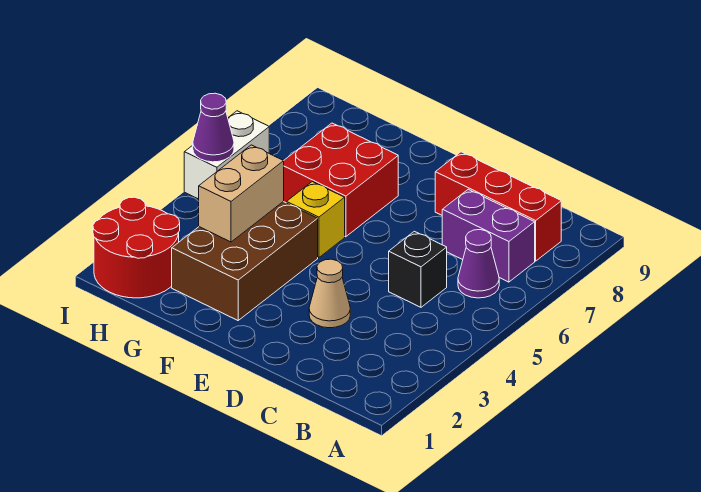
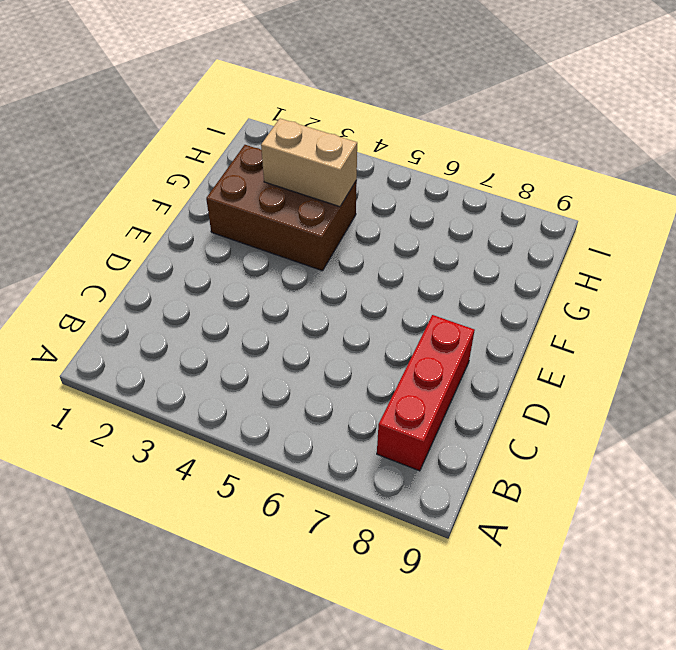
none -> purple 1x1 cone [458,230,499,298]
none -> purple 1x2 brick [442,189,535,282]
none -> black 1x1 brick [389,231,447,307]

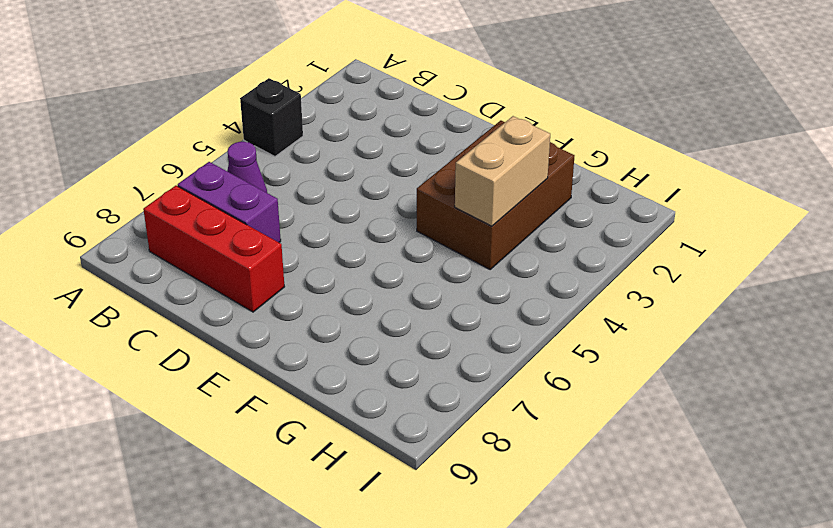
black 1x1 brick [240,78,303,156] -> black 1x1 brick moved to [389,231,447,307]
none -> tan 1x1 cone [309,259,350,328]
none -> yellow 1x1 brick [287,182,345,258]
none -> red 2x2 brick [283,123,398,237]

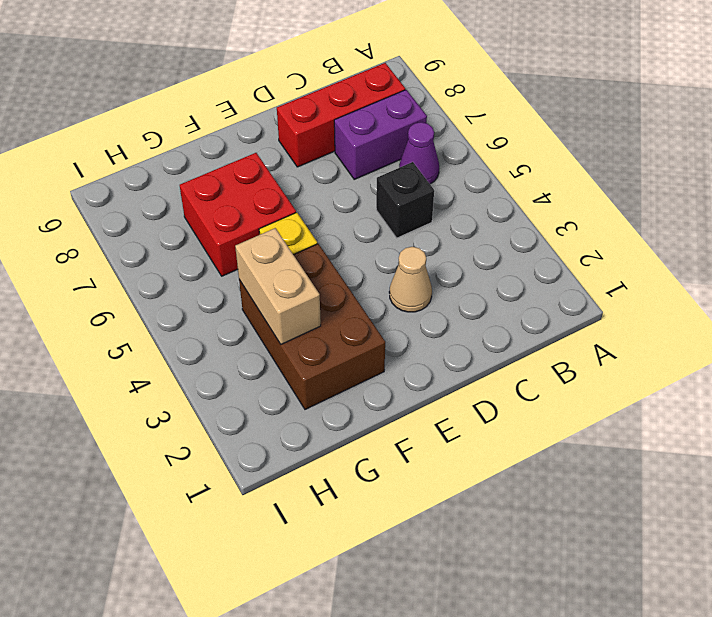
none -> red 2x2 round brick [93,197,180,298]
none -> white 1x2 brick [184,111,269,199]
none -> purple 1x1 cone [193,93,234,162]

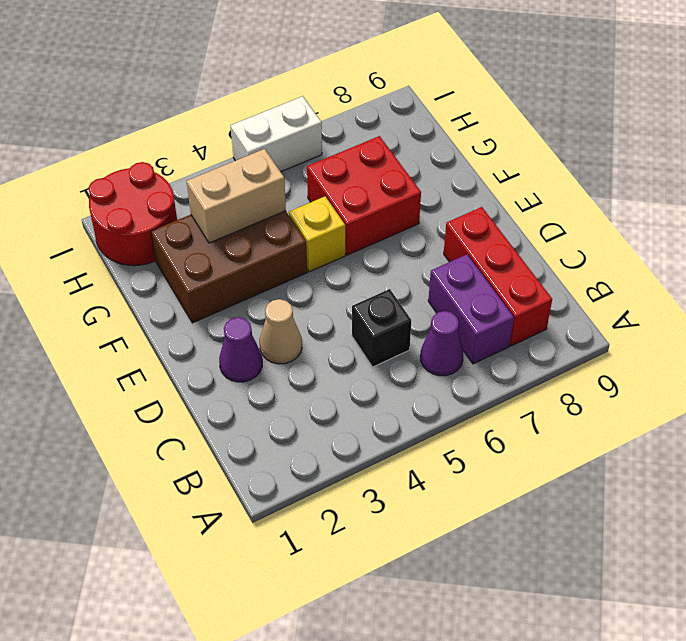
purple 1x1 cone [219,317,262,382] -> purple 1x1 cone moved to [193,93,234,162]

